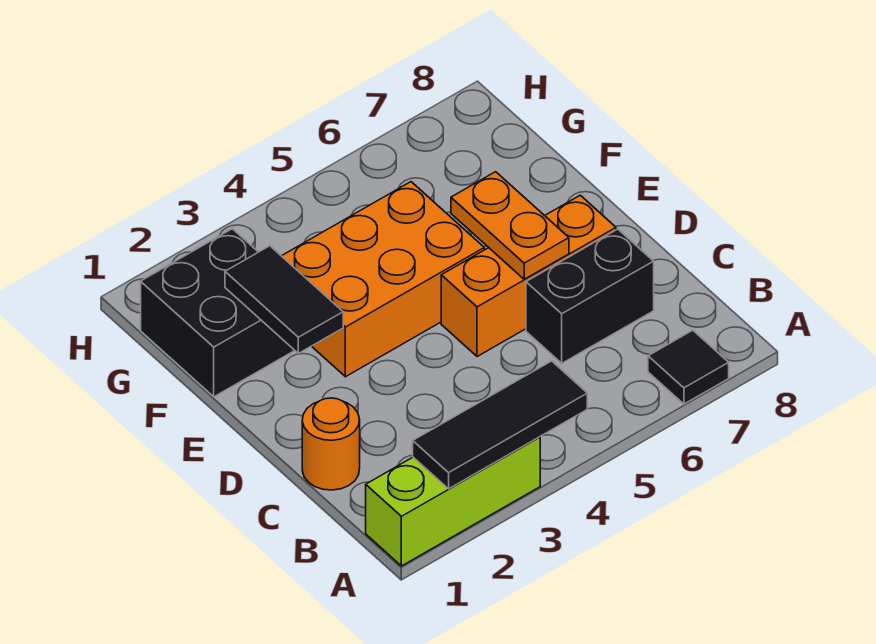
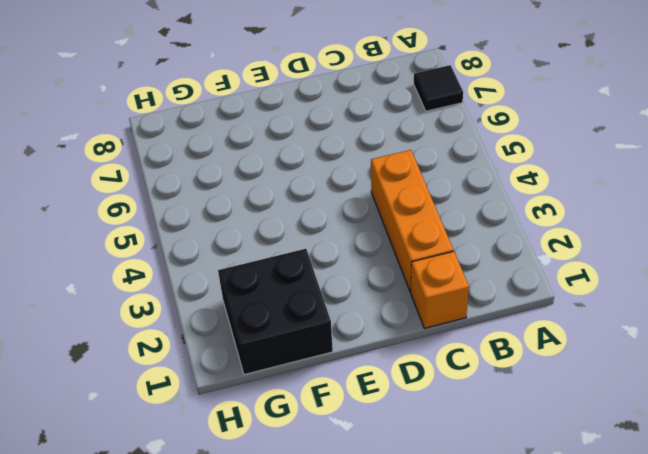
orange 1x1 brick [411,251,469,328] -> orange 1x1 round brick [302,398,360,490]
orange 1x3 brick [371,150,453,292] -> orange 1x3 brick moved to [441,195,616,357]
none -> lime 1x3 brick [366,437,540,566]
none -> black 1x2 brick [526,229,654,363]

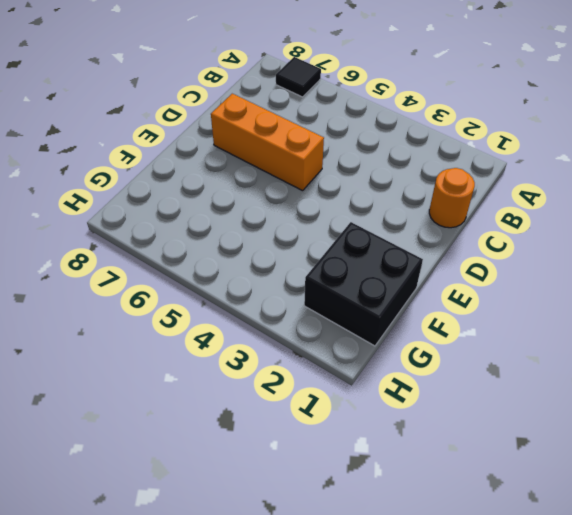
none -> lime 1x3 brick [366,437,540,566]
none -> black 1x2 brick [526,229,654,363]

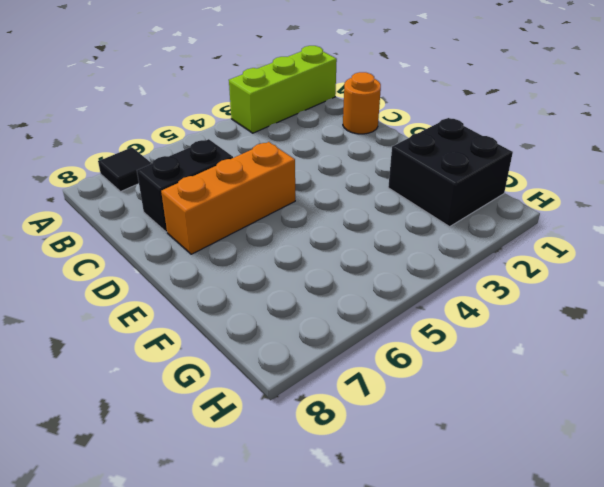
none -> orange 2x3 brick [282,182,484,377]
none -> black 1x3 tile [413,361,587,489]

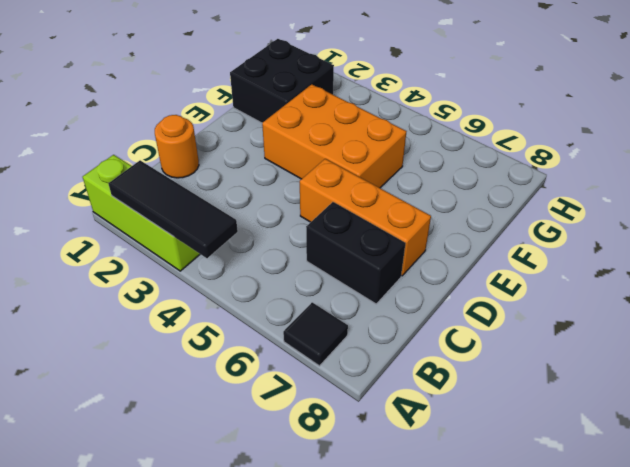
none -> orange 1x2 plate [451,172,569,279]
none -> black 1x2 tile [225,246,343,353]

